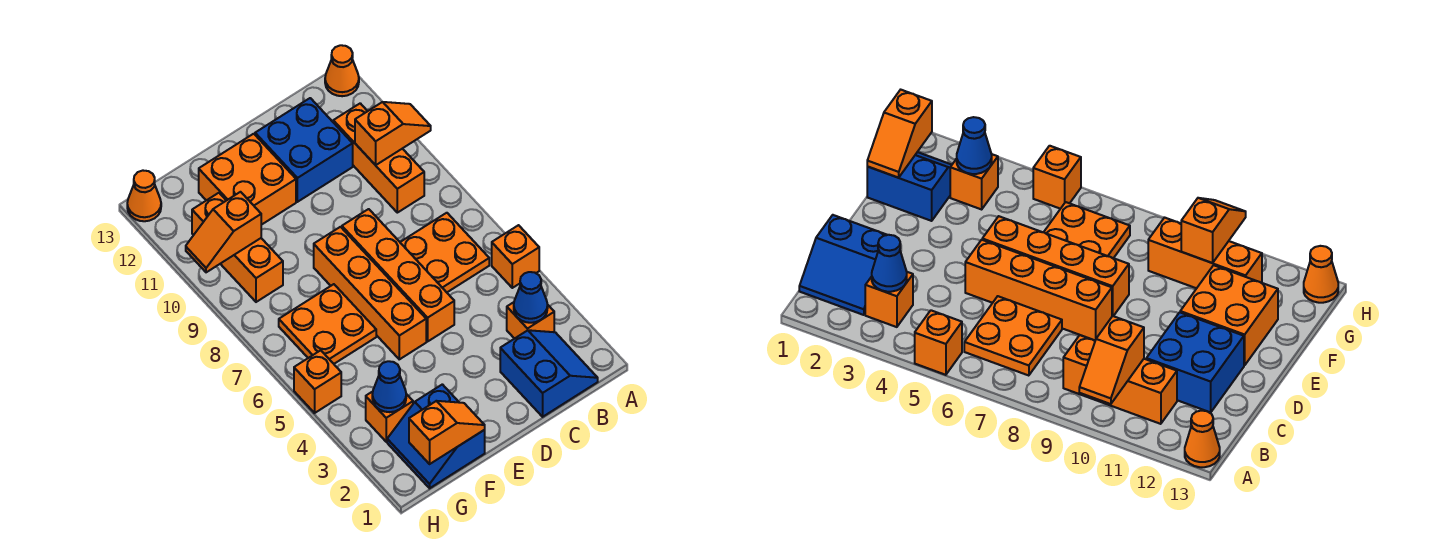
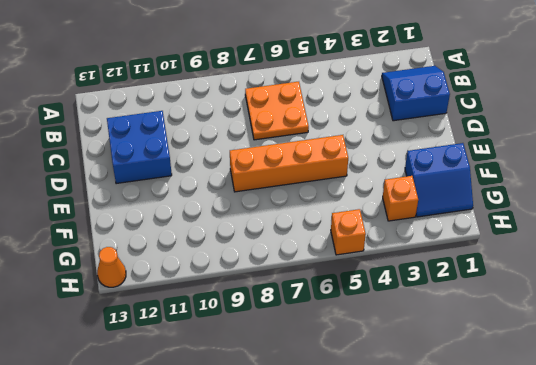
none -> orange 1x1 brick [492,225,539,288]
none -> orange 1x1 cone [325,45,359,96]
none -> orange 1x1 brick [507,302,554,339]

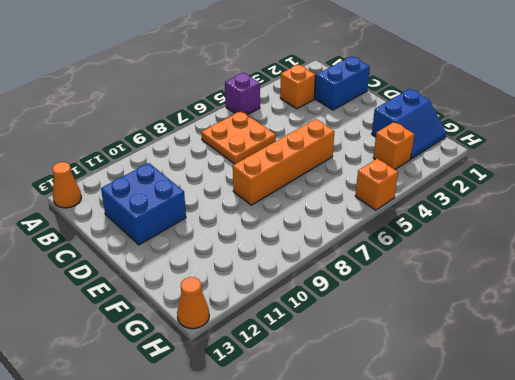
purple 1x1 brick [225,73,260,115] -> orange 1x1 brick [492,225,539,288]
none -> orange 1x3 brick [333,103,424,213]
none -> orange 1x4 brick [342,209,454,341]
none -> orange 2x2 brick [199,134,296,225]

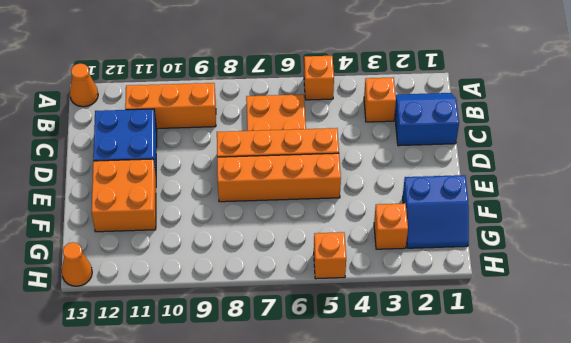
none -> orange 2x2 plate [279,284,376,364]
none -> orange 1x3 brick [192,193,283,302]
none -> orange 1x2 slope [355,102,431,165]

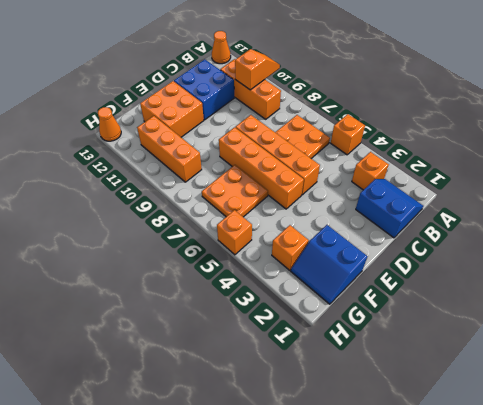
none -> blue 1x1 cone [514,272,548,323]
none -> orange 1x2 slope [409,401,485,464]
none -> blue 1x1 cone [372,361,406,412]

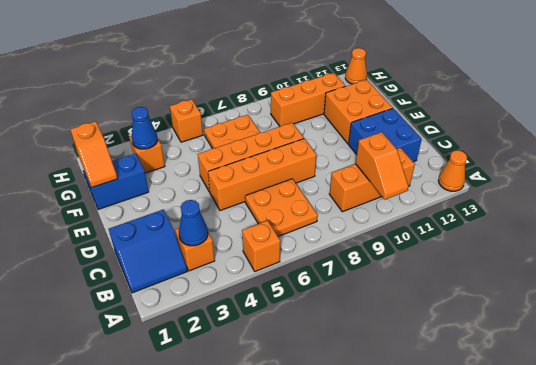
none -> orange 1x2 slope [186,192,261,272]

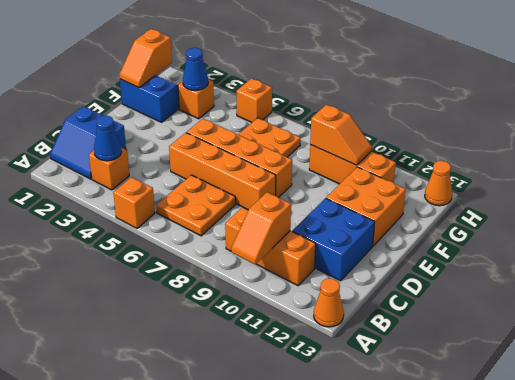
orange 1x2 slope [310,105,372,165] -> orange 1x2 slope turned to [186,192,261,272]

